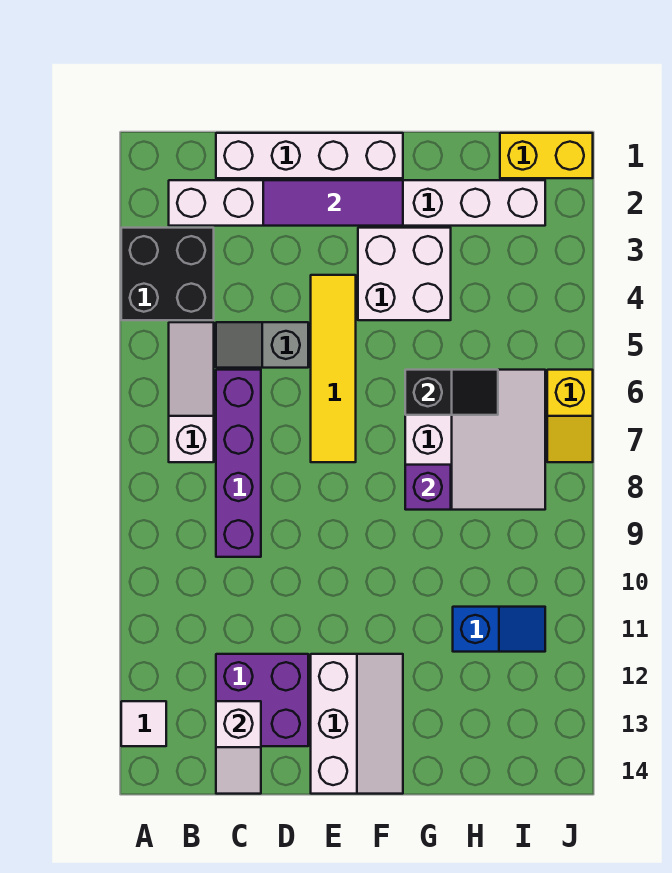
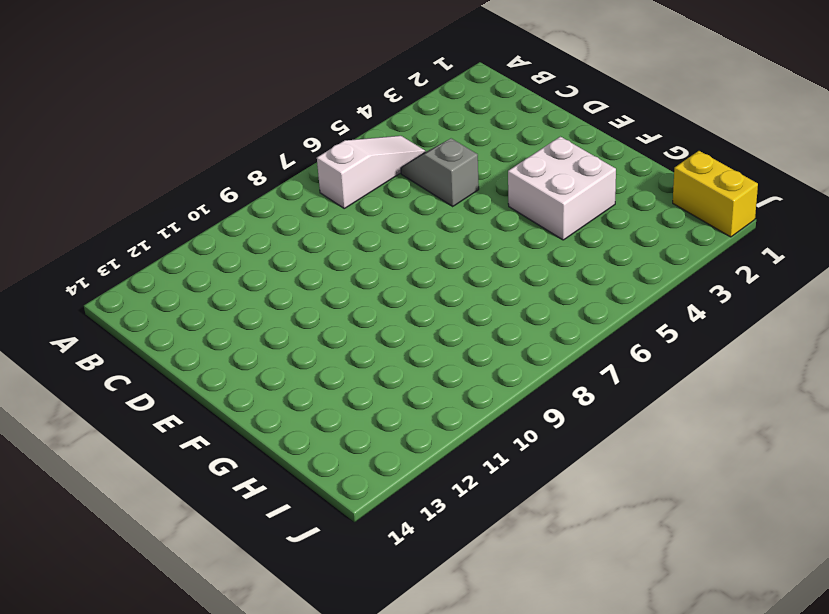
none -> black 2x2 brick [121,228,214,320]
none -> white 1x1 tile [121,701,166,746]
none -> white 1x8 brick [169,180,545,226]

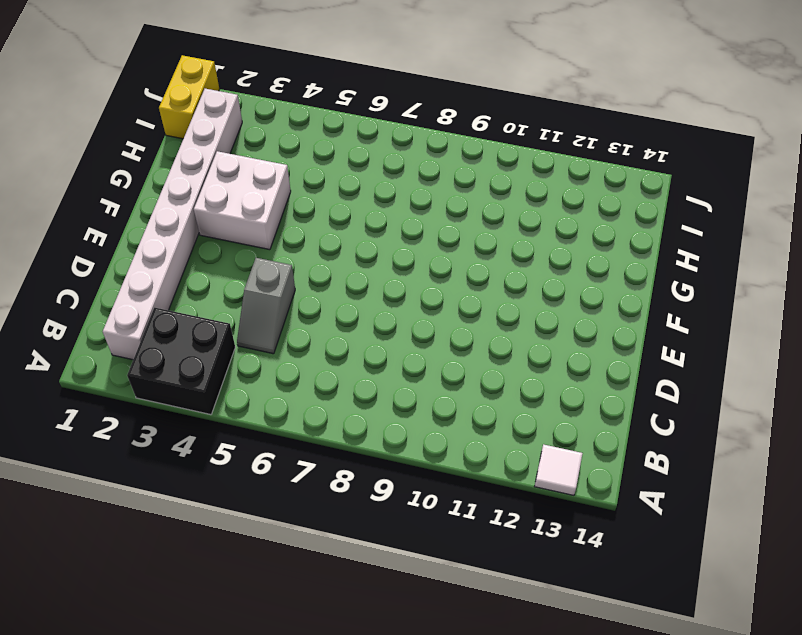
none -> white 1x3 slope [169,322,214,462]
none -> white 1x4 brick [216,133,403,178]
none -> purple 1x4 brick [216,370,261,557]

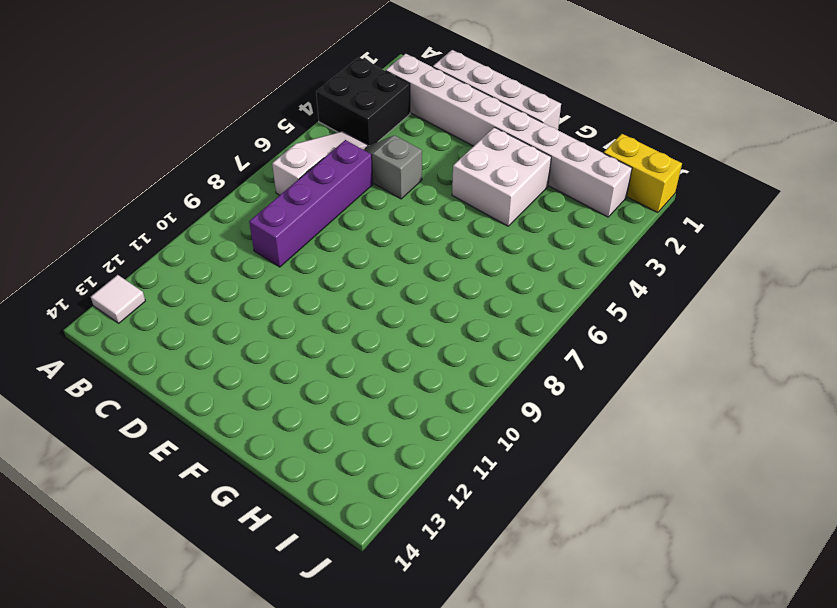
none -> purple 2x2 brick [216,654,308,746]
none -> yellow 1x4 tile [311,275,356,462]
none -> white 2x3 slope [311,654,403,794]

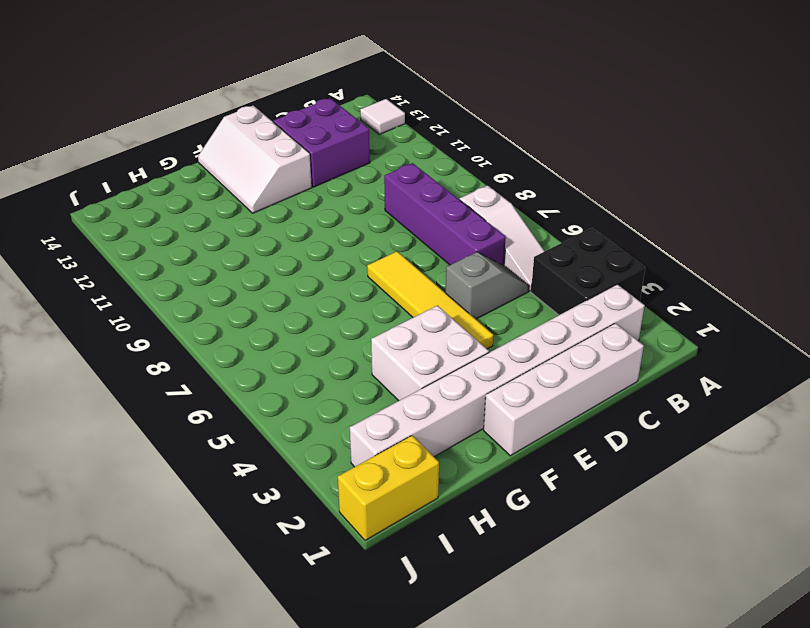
none -> white 3x3 slope [405,370,545,510]
none -> blue 1x2 slope [453,607,545,652]
none -> yellow 1x2 slope [547,370,593,462]

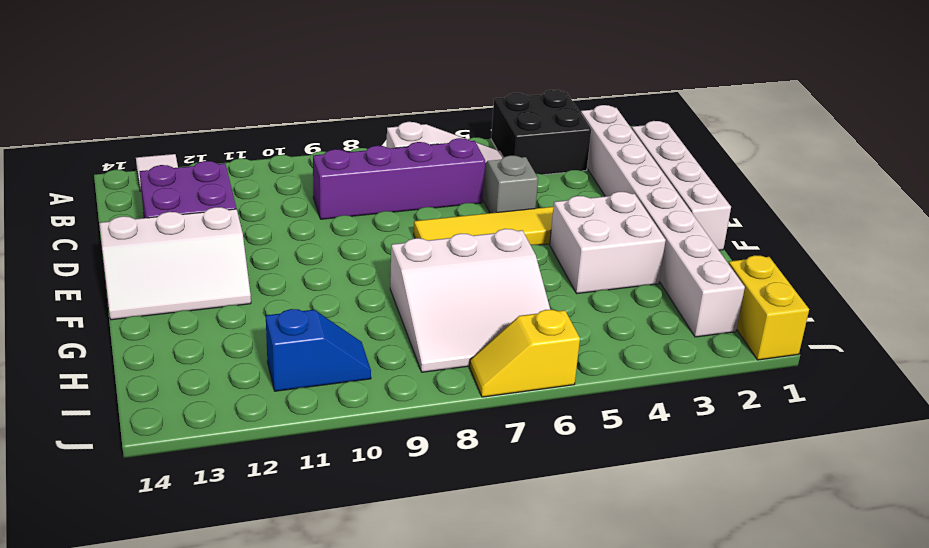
blue 1x2 slope [266,309,371,391] -> blue 1x2 slope turned to [453,607,545,652]
none -> white 1x2 slope [216,701,261,794]
none -> purple 1x3 tile [263,180,403,226]
none -> black 1x2 slope [405,370,498,415]

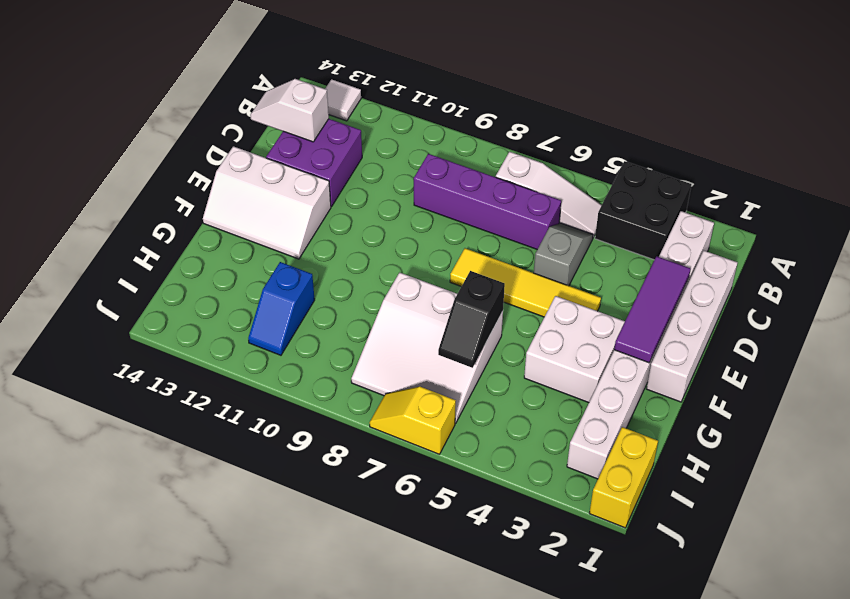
none -> purple 1x1 brick [405,465,451,510]

